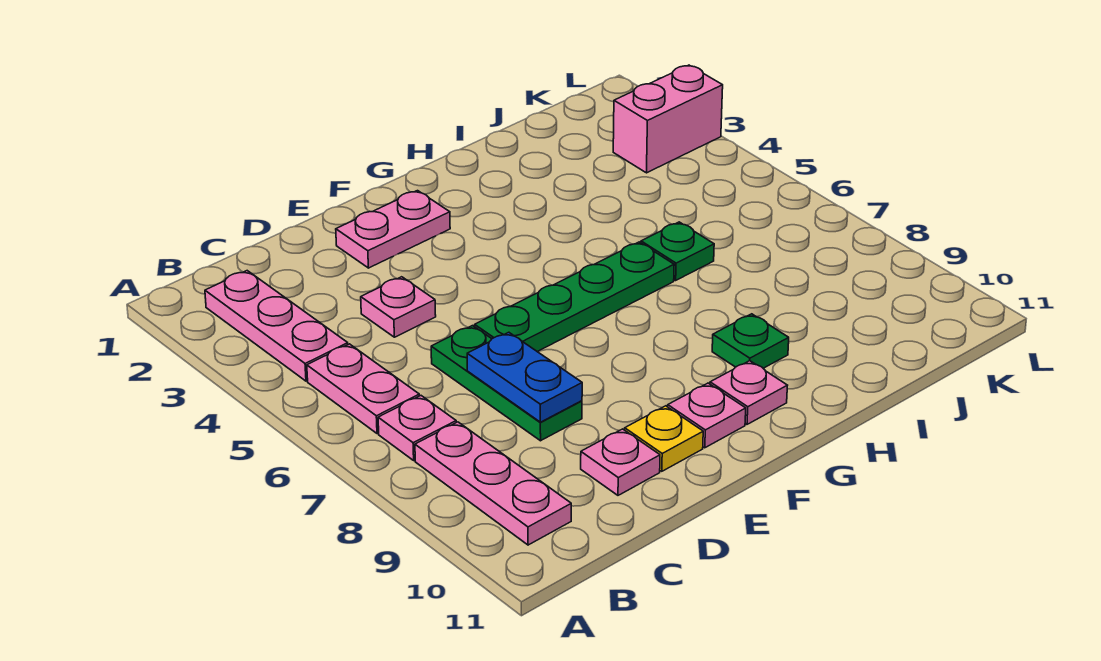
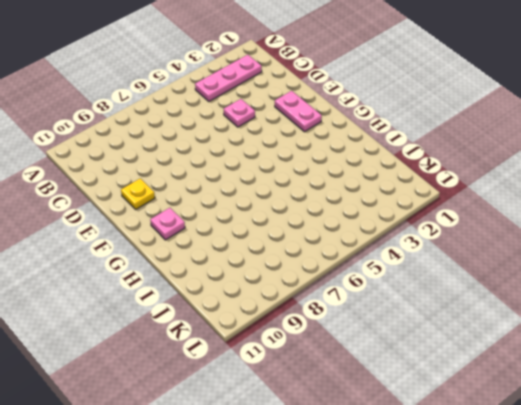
none -> pink 1x2 plate [307,344,419,434]
none -> pink 1x1 plate [378,396,456,460]
none -> pink 1x3 plate [415,422,571,545]

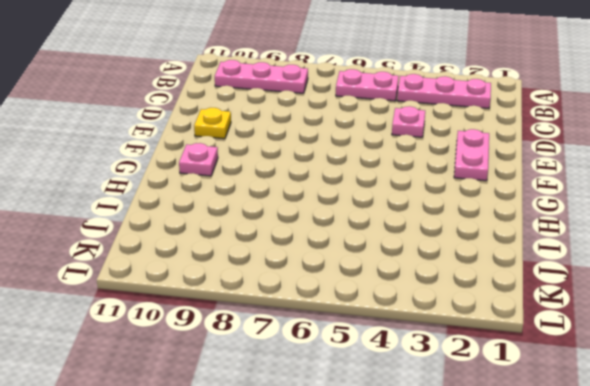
none -> pink 1x1 plate [378,396,456,460]
none -> green 1x3 plate [431,326,582,441]
none -> pink 1x1 plate [581,429,660,495]

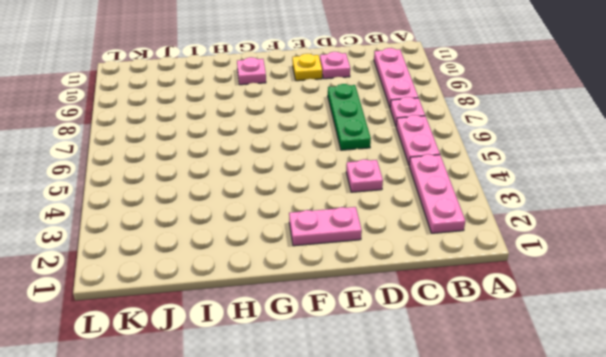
none -> green 1x4 plate [475,242,674,352]
none -> pink 1x1 plate [668,383,746,448]
none -> green 1x1 plate [712,314,789,368]

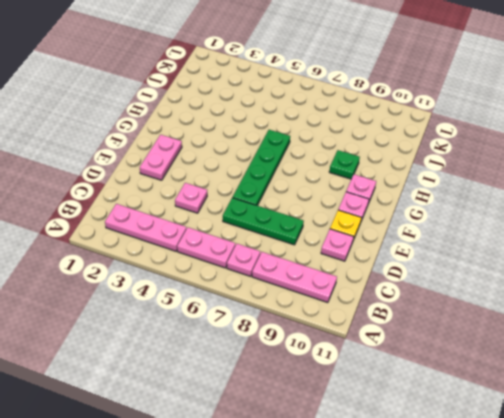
none -> green 1x1 plate [641,222,714,280]
none -> pink 1x2 brick [613,65,723,173]
none -> blue 1x2 plate [467,332,582,422]

